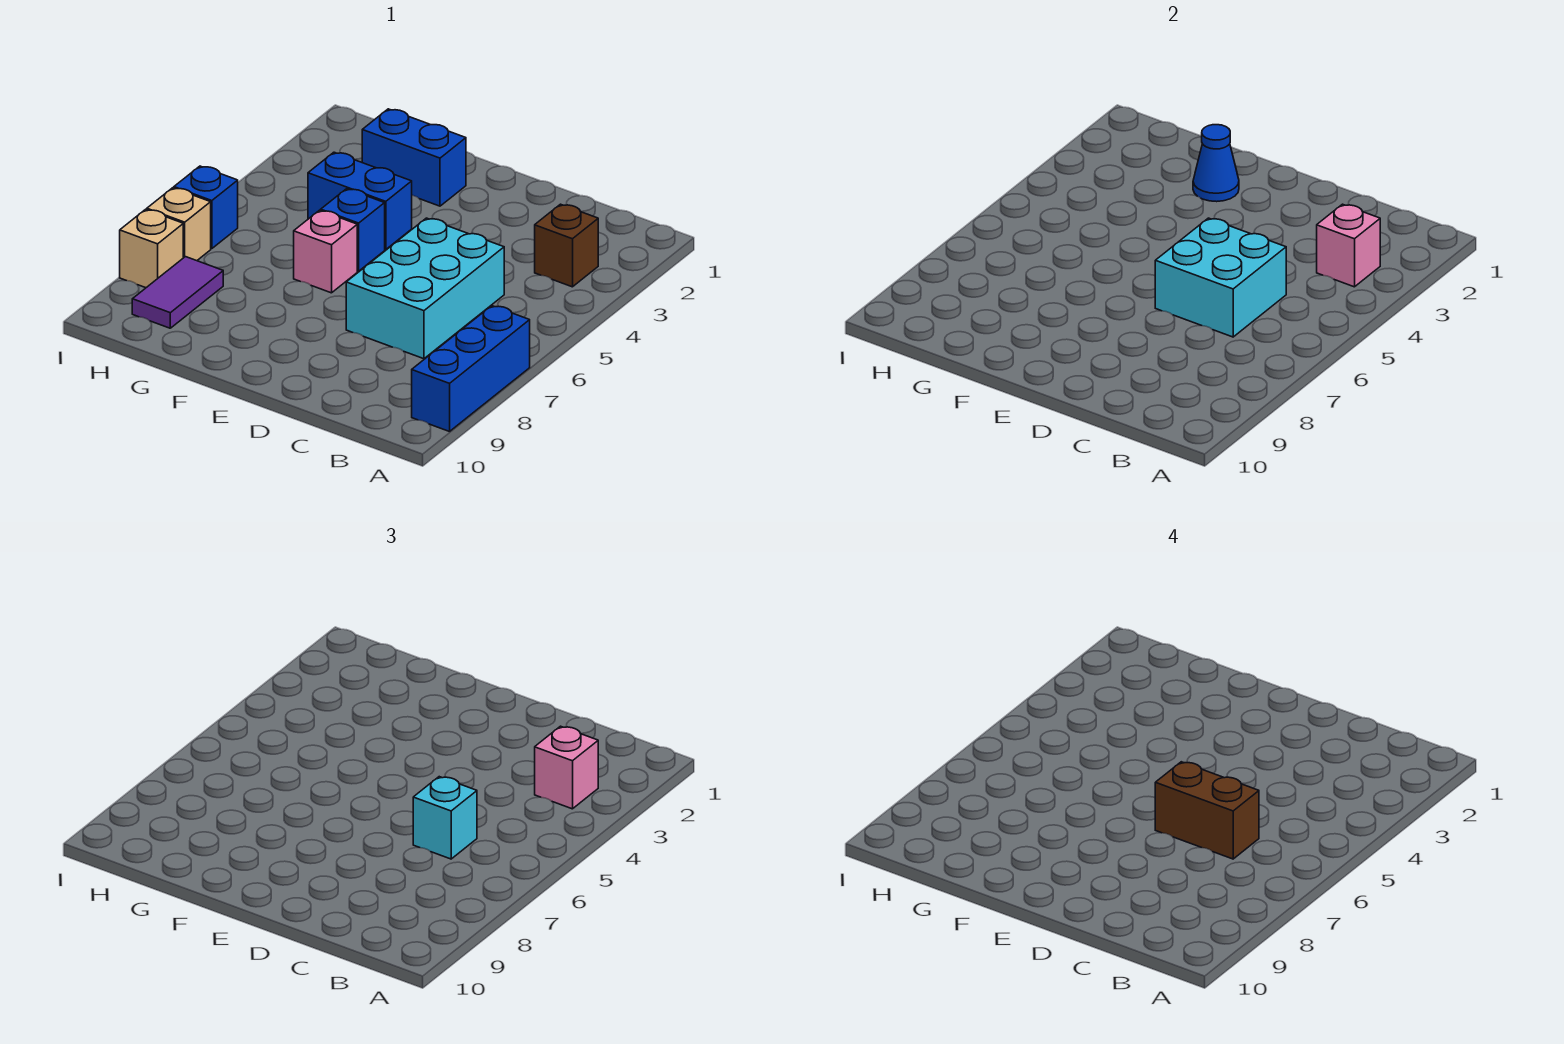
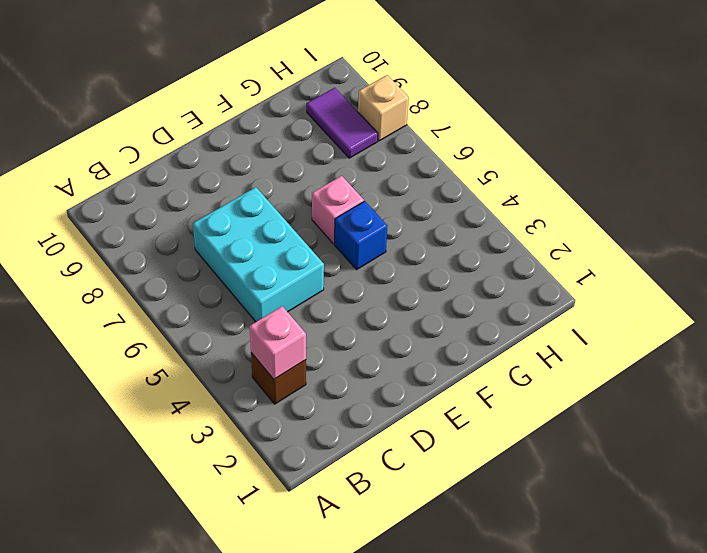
none -> blue 1x3 brick [412,306,530,432]
none -> blue 1x2 brick [362,109,466,206]
none -> blue 1x2 brick [308,152,412,250]

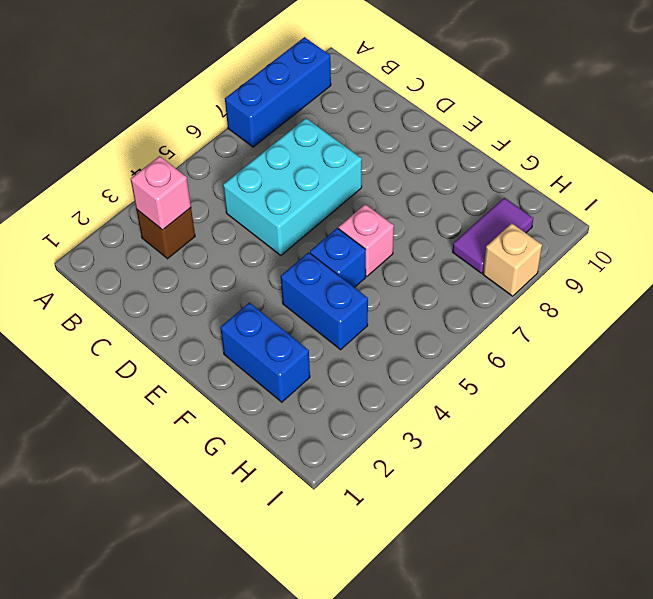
none -> blue 1x1 brick [174,166,238,249]
none -> tan 1x1 brick [147,188,211,261]
none -> cyan 2x2 brick [1155,218,1286,337]

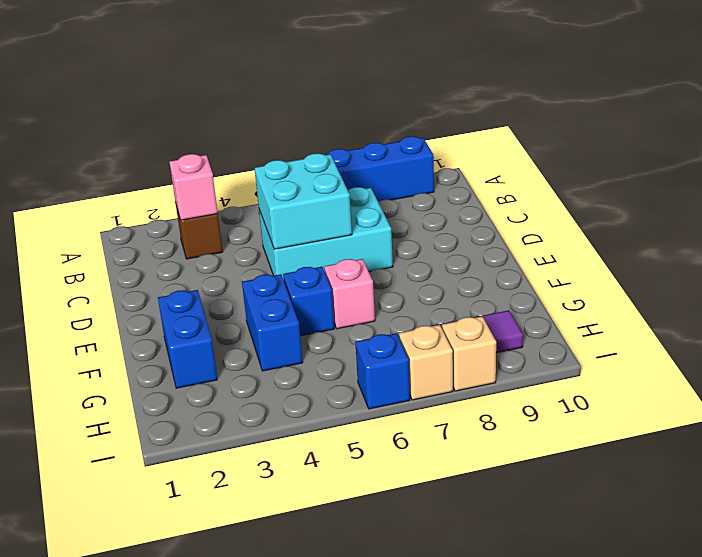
none -> blue 1x1 cone [1193,125,1239,202]
none -> pink 1x1 brick [535,726,598,809]
none -> cyan 1x1 brick [413,777,477,859]

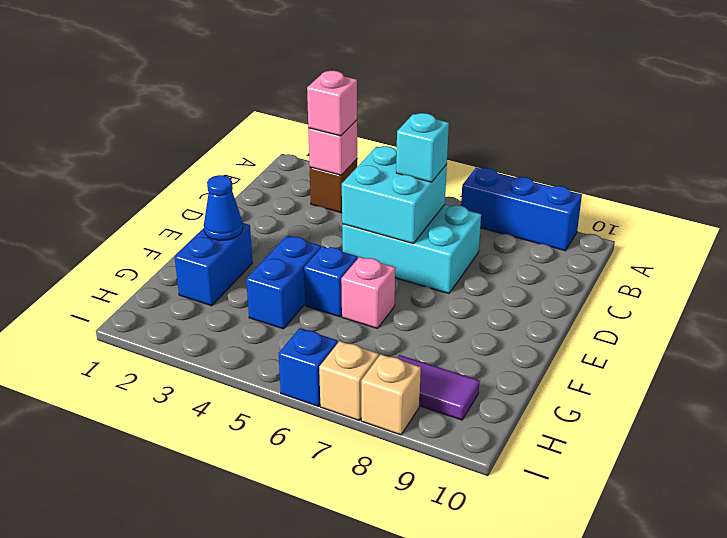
none -> brown 1x2 brick [1155,762,1259,859]

